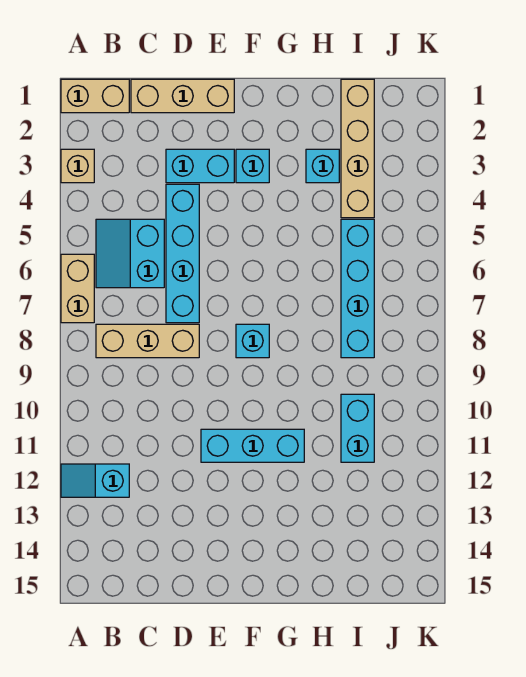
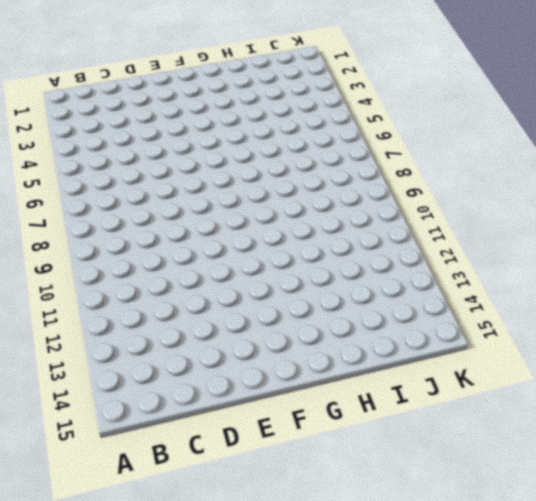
none -> tan 1x2 brick [61,79,129,113]
none -> tan 1x1 brick [61,149,94,183]
none -> tan 1x2 brick [61,254,94,323]

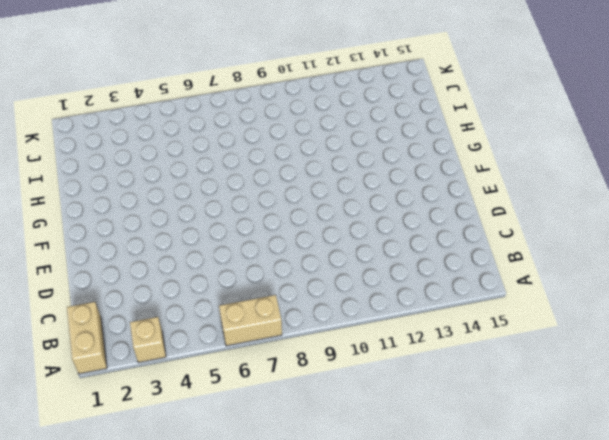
none -> cyan 1x2 slope [61,464,129,497]
none -> cyan 2x2 slope [96,219,164,288]
none -> tan 1x3 brick [96,324,199,358]

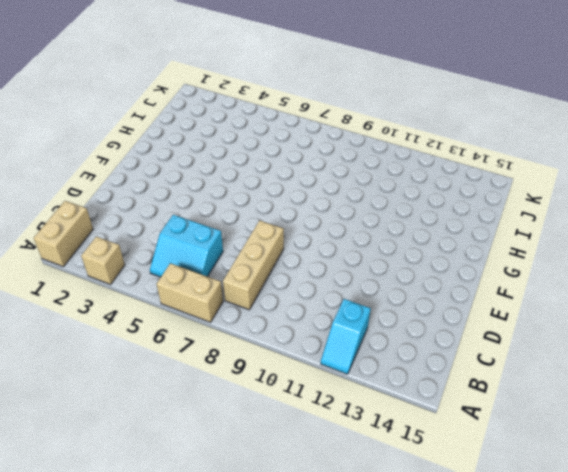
none -> tan 1x3 brick [131,79,234,113]
none -> cyan 1x2 brick [166,149,234,183]
none -> cyan 1x4 brick [166,184,199,323]

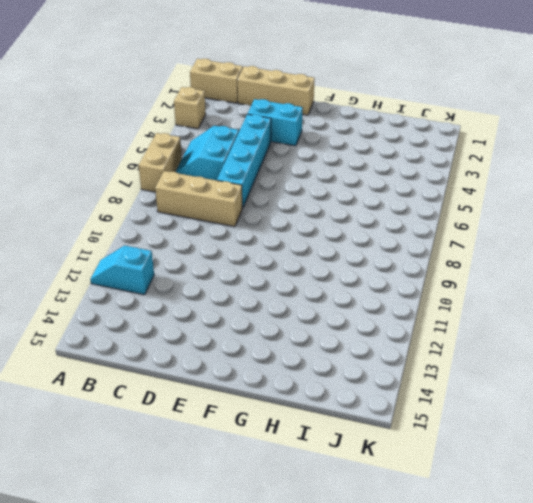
none -> cyan 1x3 brick [201,429,304,462]
none -> cyan 1x1 brick [236,149,269,183]
none -> cyan 1x1 brick [236,324,269,358]

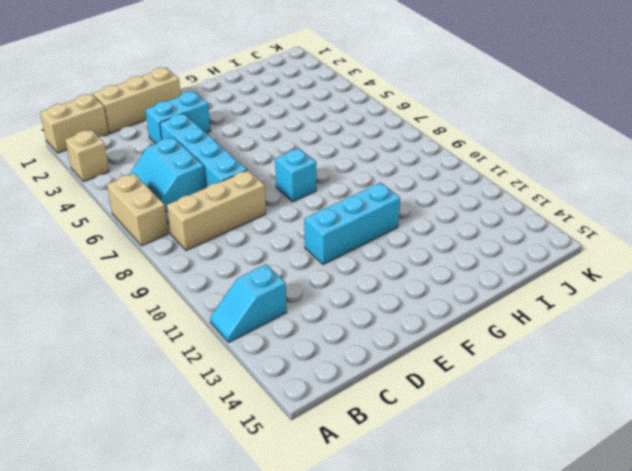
none -> cyan 1x1 brick [236,149,269,183]
none -> cyan 1x1 brick [306,149,339,183]
none -> tan 1x4 brick [341,79,374,218]

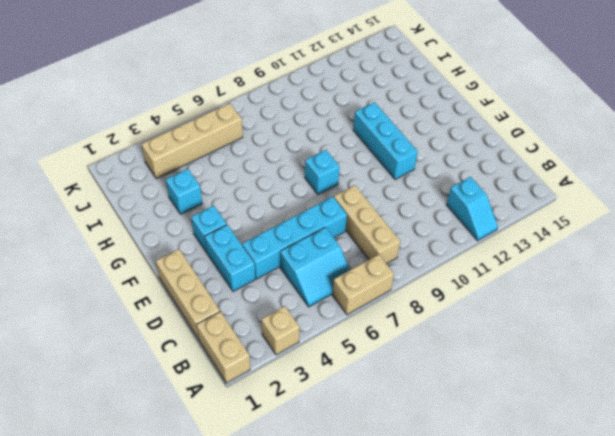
tan 1x4 brick [142,103,243,178] -> tan 1x4 brick moved to [341,79,374,218]
none -> cyan 1x4 brick [341,219,374,358]
none -> cyan 1x2 brick [341,394,374,462]

